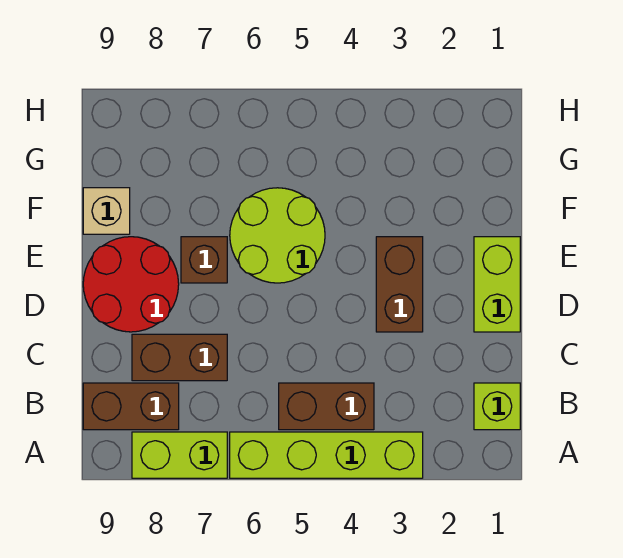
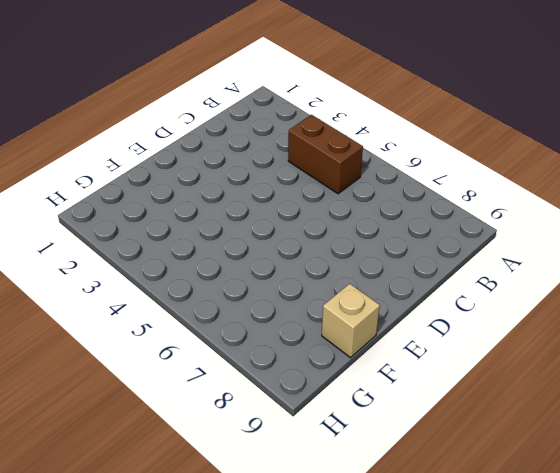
none -> lime 1x4 brick [230,432,423,478]
none -> lime 1x2 brick [132,432,227,478]
none -> lime 1x1 brick [474,383,520,430]

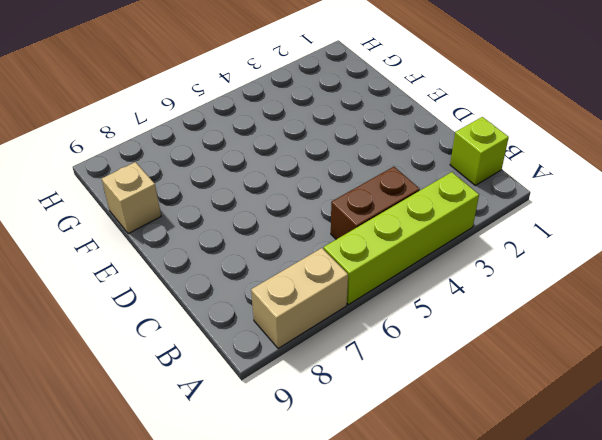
tan 1x2 brick [251,248,348,349] -> lime 1x2 brick [132,432,227,478]
none -> brown 1x2 brick [83,383,179,430]
none -> brown 1x2 brick [132,334,227,381]
none -> lime 1x2 brick [474,237,520,332]

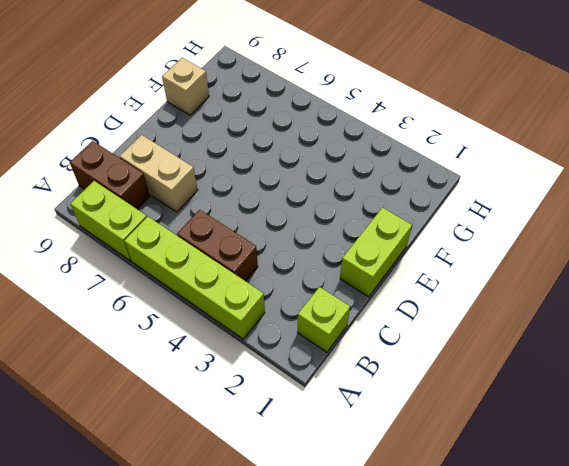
tan 1x2 brick [120,135,198,212] -> brown 1x2 brick [132,334,227,381]
none -> brown 1x2 brick [376,237,423,332]
none -> red 2x2 round brick [83,237,179,332]
none -> lime 2x2 round brick [230,188,325,283]

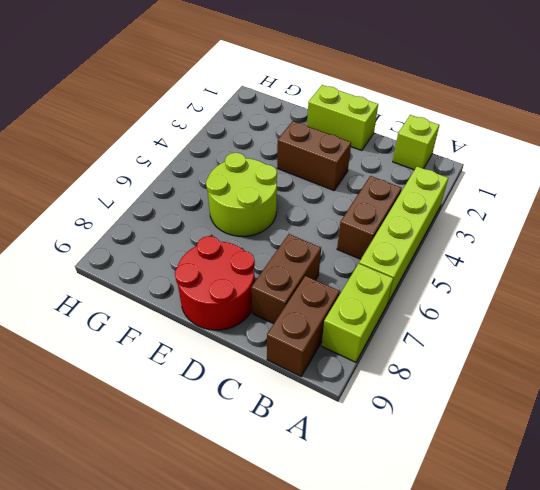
none -> brown 1x1 brick [181,237,227,283]
none -> tan 1x1 brick [83,188,130,234]

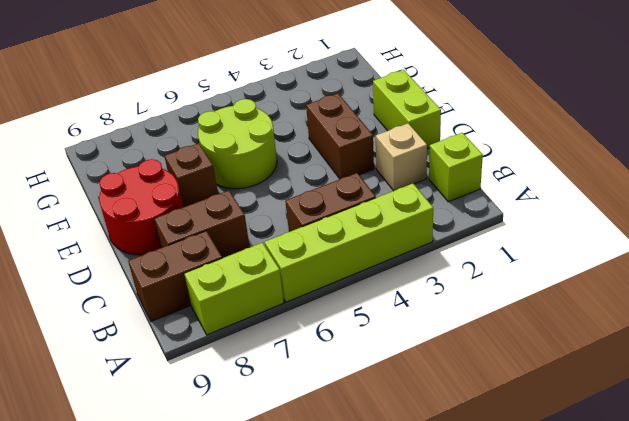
tan 1x1 brick [376,123,427,191] -> tan 1x1 brick moved to [83,188,130,234]

